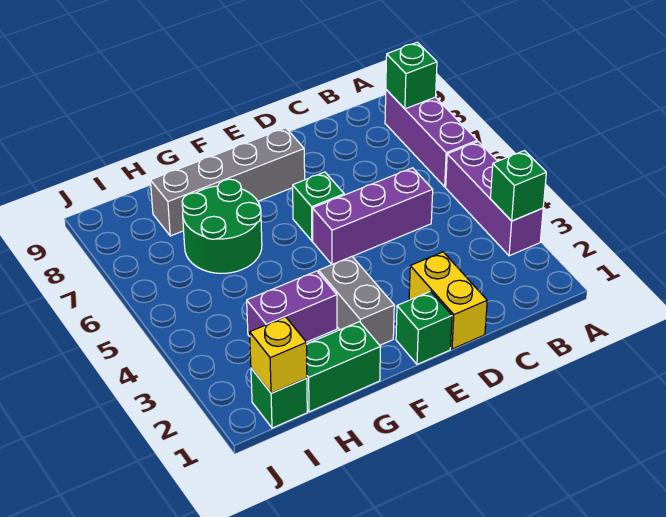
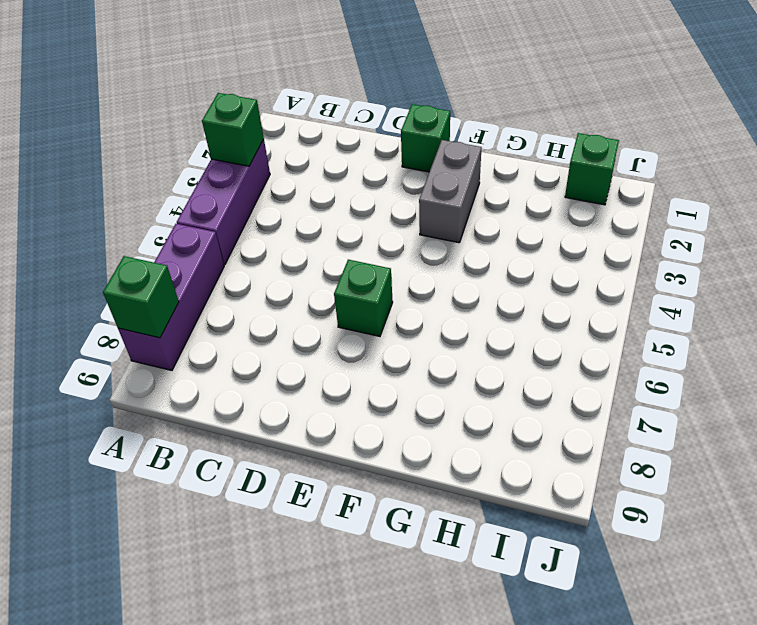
none -> purple 1x3 brick [313,168,433,264]
none -> yellow 1x2 brick [409,252,487,349]
none -> grey 1x4 brick [150,128,305,236]

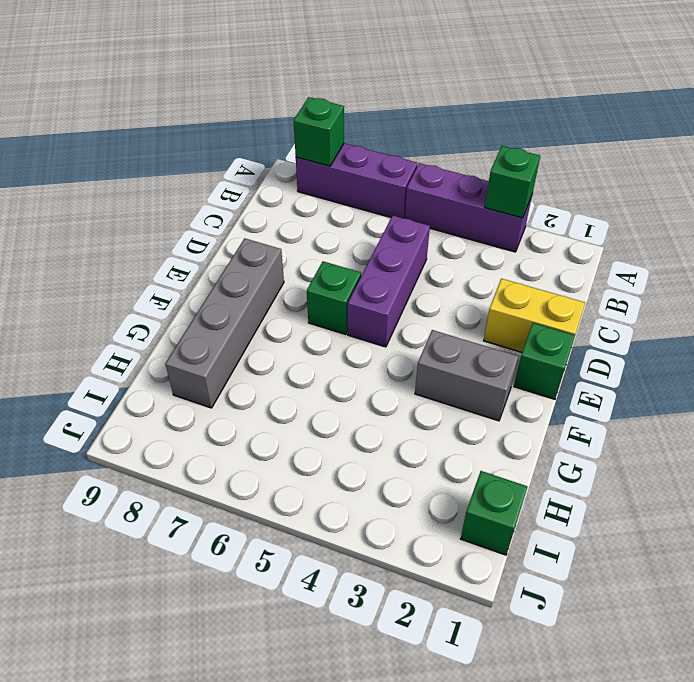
none -> green 1x2 brick [306,322,381,412]
none -> purple 1x2 brick [247,271,337,342]
none -> green 2x2 round brick [182,179,262,273]

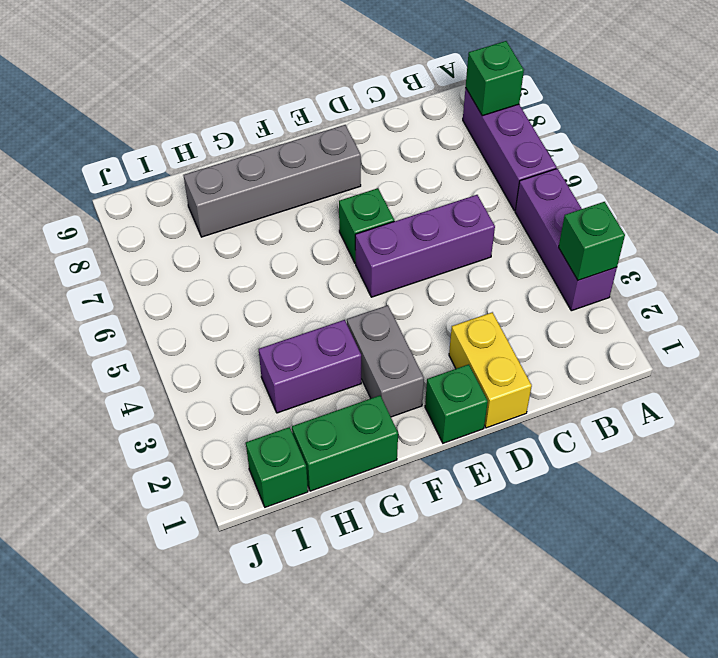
none -> green 2x2 round brick [182,179,262,273]
none -> yellow 1x1 brick [250,317,307,393]

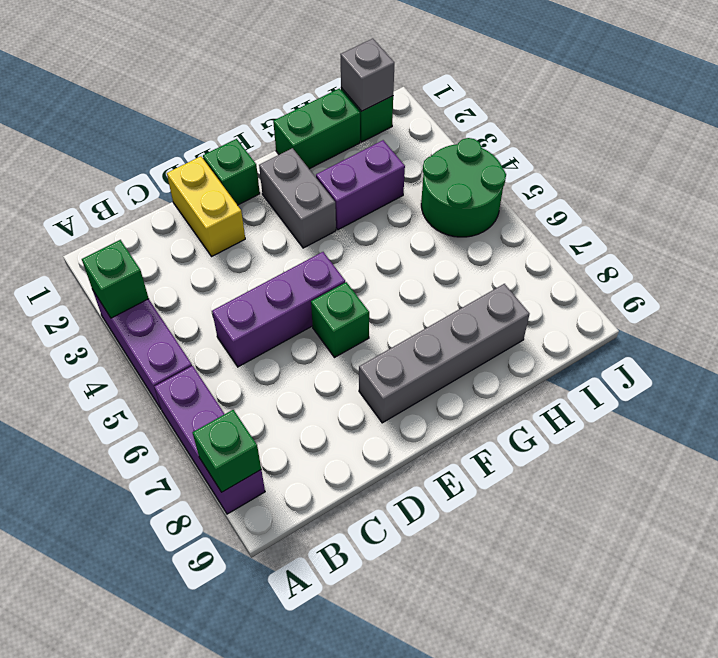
grey 1x1 brick [340,39,394,111] -> yellow 1x1 brick [250,317,307,393]
green 2x2 round brick [421,138,506,237] -> green 2x2 round brick moved to [182,179,262,273]

